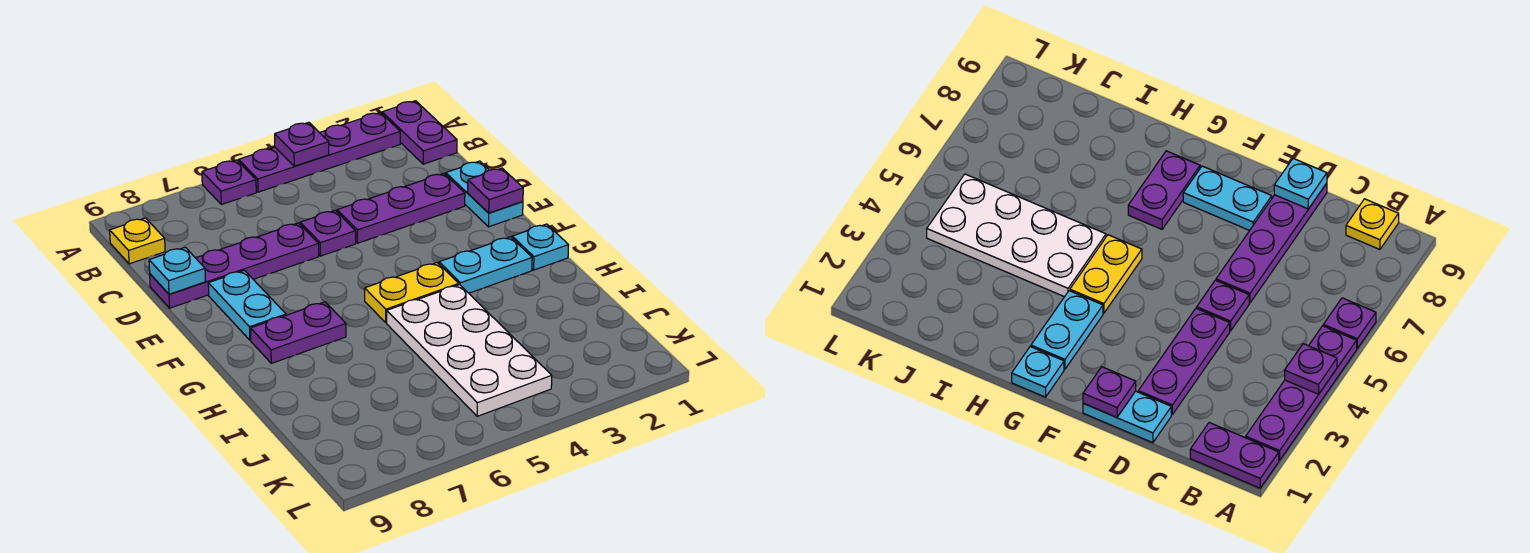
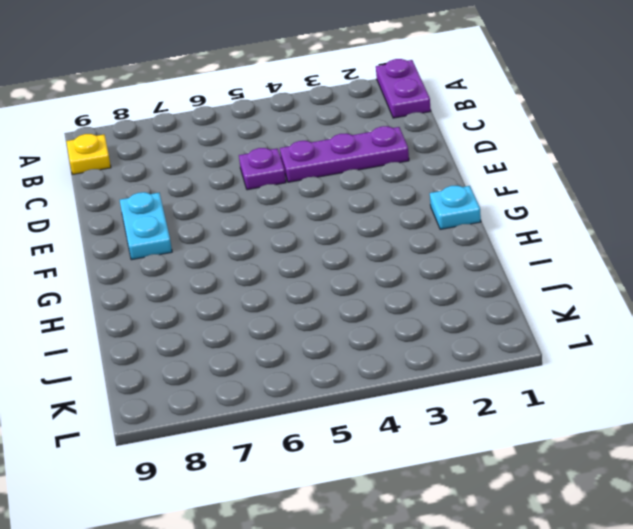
none -> purple 1x4 plate [239,112,400,192]
none -> purple 1x1 plate [202,160,256,204]
none -> cyan 1x2 plate [446,161,523,227]

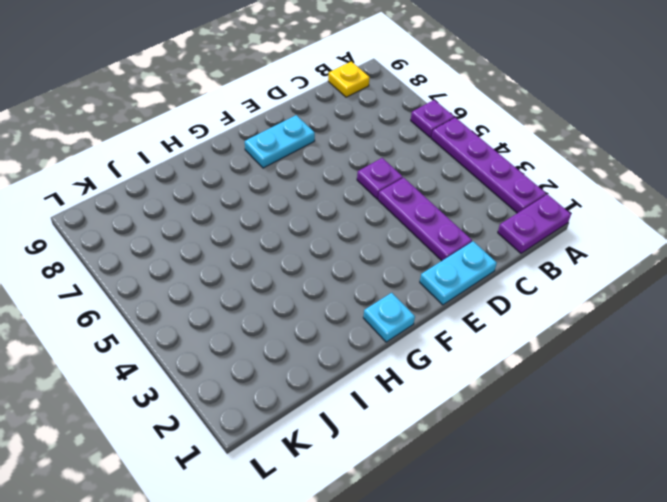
none -> purple 1x4 plate [150,223,319,308]
none -> cyan 1x2 plate [439,237,532,293]
none -> yellow 1x2 plate [365,263,459,323]

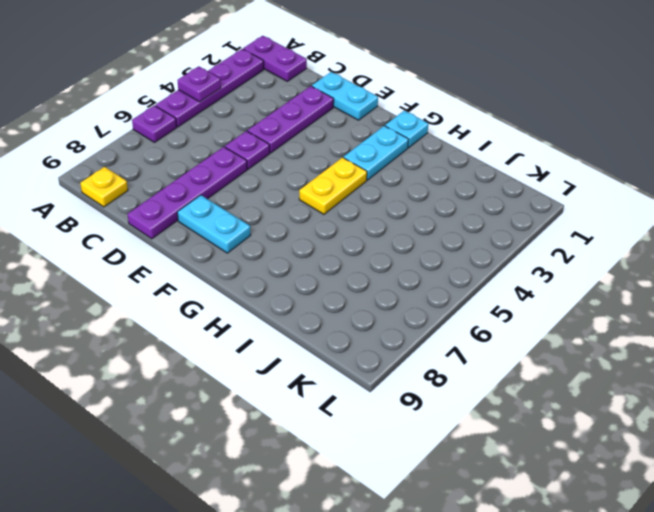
none -> purple 1x2 plate [251,302,346,363]
none -> white 2x4 plate [387,285,552,416]
none -> cyan 1x1 plate [149,247,206,294]

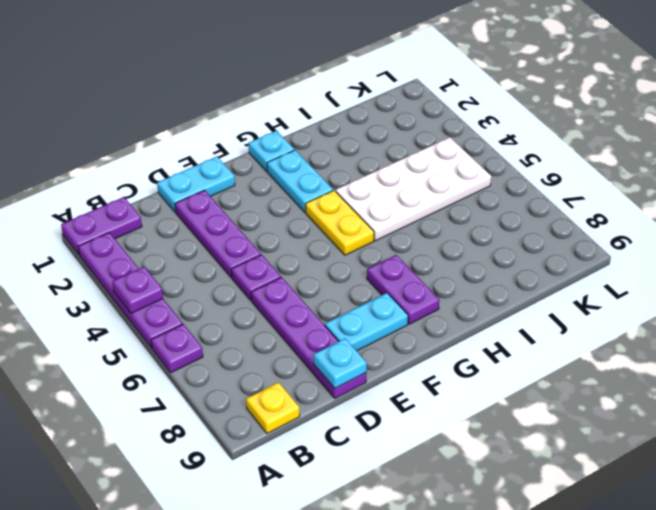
none -> purple 1x1 plate [468,168,523,213]

